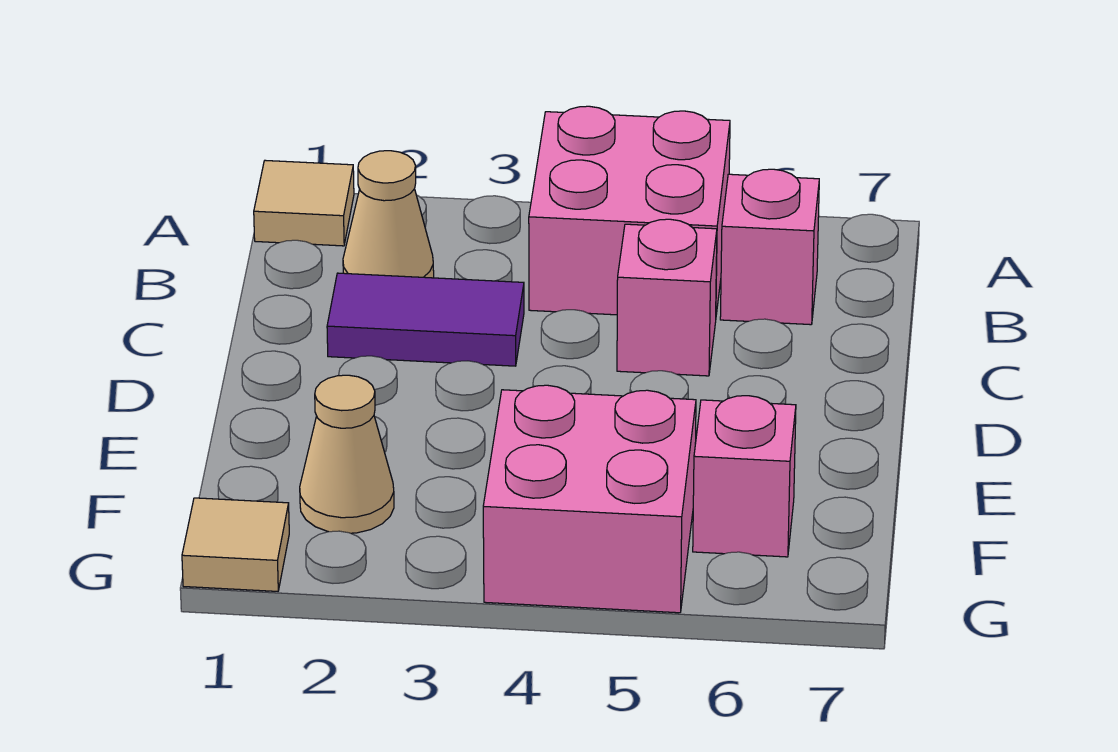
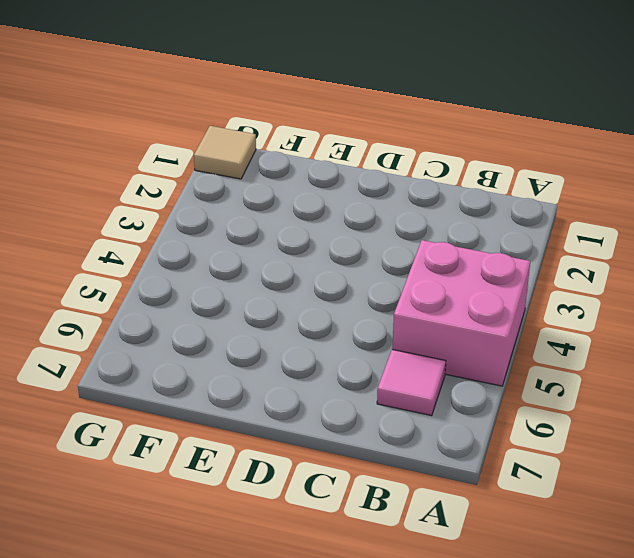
pink 1x1 tile [377,350,446,416] -> pink 1x1 brick [720,169,819,325]
none -> tan 1x1 tile [254,160,354,246]
none -> tan 1x1 cone [343,151,434,278]

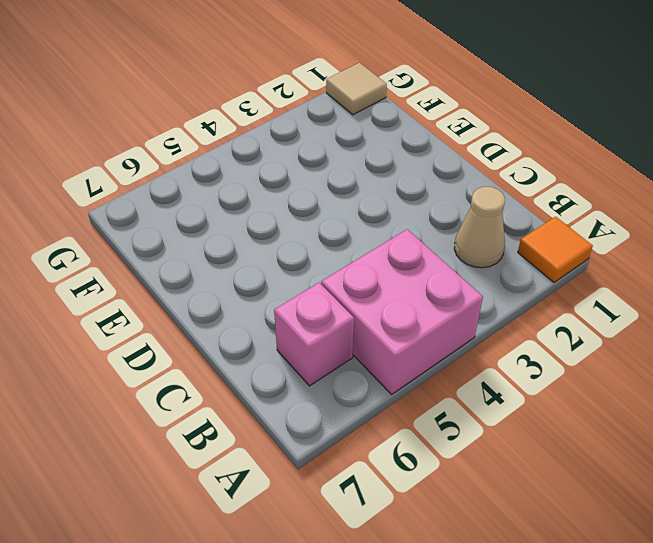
orange 1x1 tile [518,217,593,282] -> tan 1x1 tile [254,160,354,246]
none -> purple 1x2 tile [327,273,524,366]
none -> pink 1x1 brick [617,219,717,376]

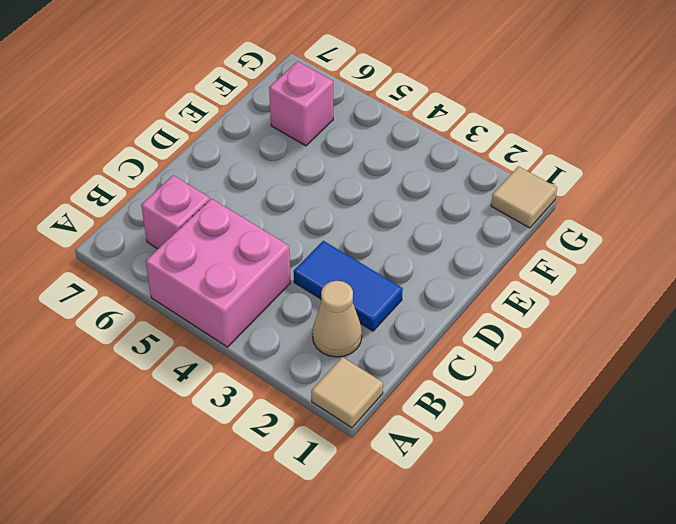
blue 1x2 tile [294,241,403,331] -> purple 1x2 tile [327,273,524,366]
none -> pink 1x1 brick [617,219,717,376]
none -> tan 1x1 cone [300,375,394,533]

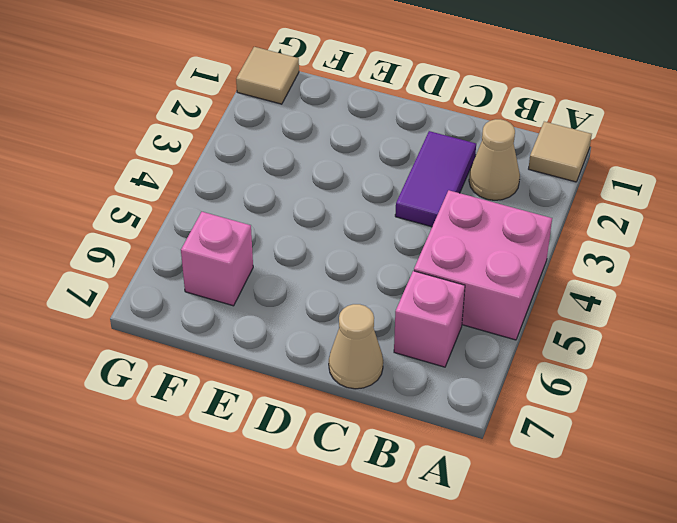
tan 1x1 cone [329,304,383,389] -> tan 1x1 cone moved to [300,375,394,533]
none -> pink 1x1 brick [617,219,717,376]
none -> pink 2x2 brick [483,385,696,613]

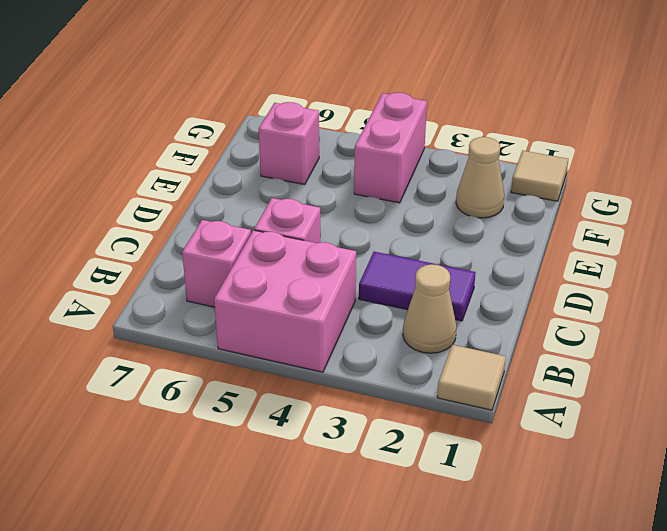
pink 1x2 brick [354,92,427,203] -> pink 2x2 brick [483,385,696,613]

